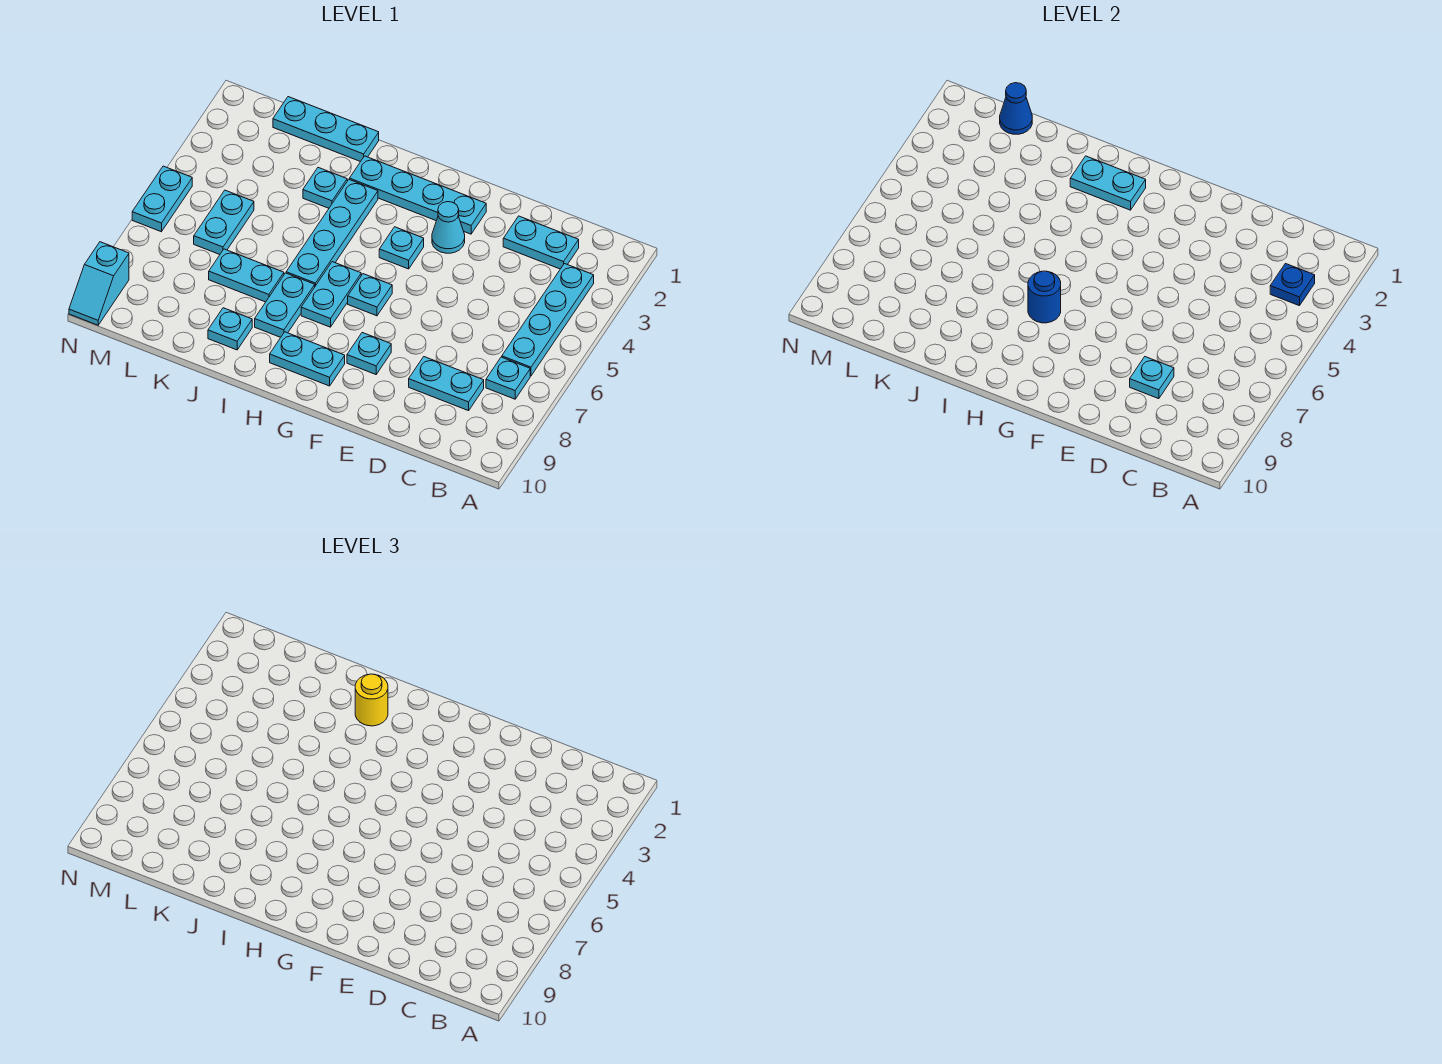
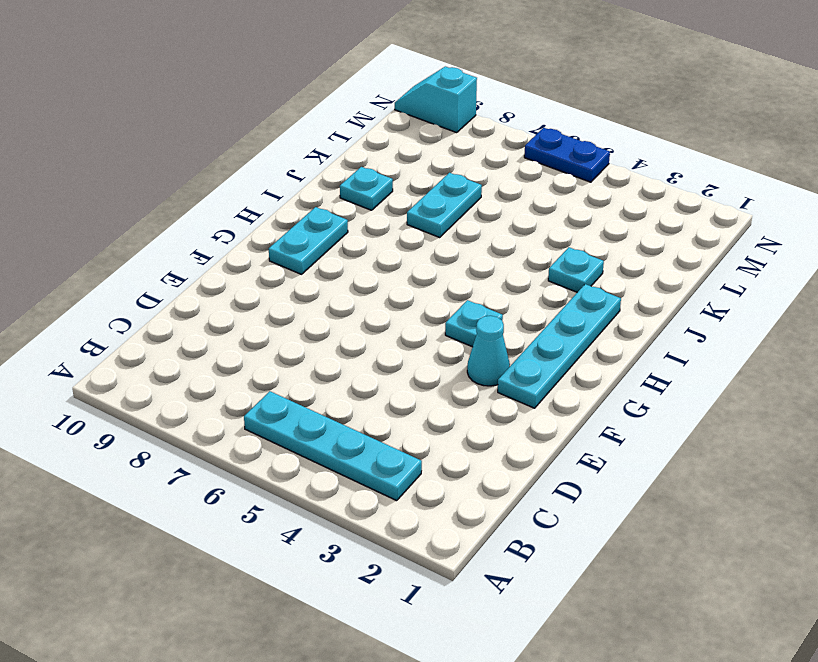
blue 1x2 plate [524,128,610,182] -> cyan 1x2 plate [132,166,192,232]
none -> cyan 1x1 plate [486,357,530,399]
none -> cyan 1x2 plate [503,216,579,269]
none -> cyan 1x2 plate [409,357,484,411]

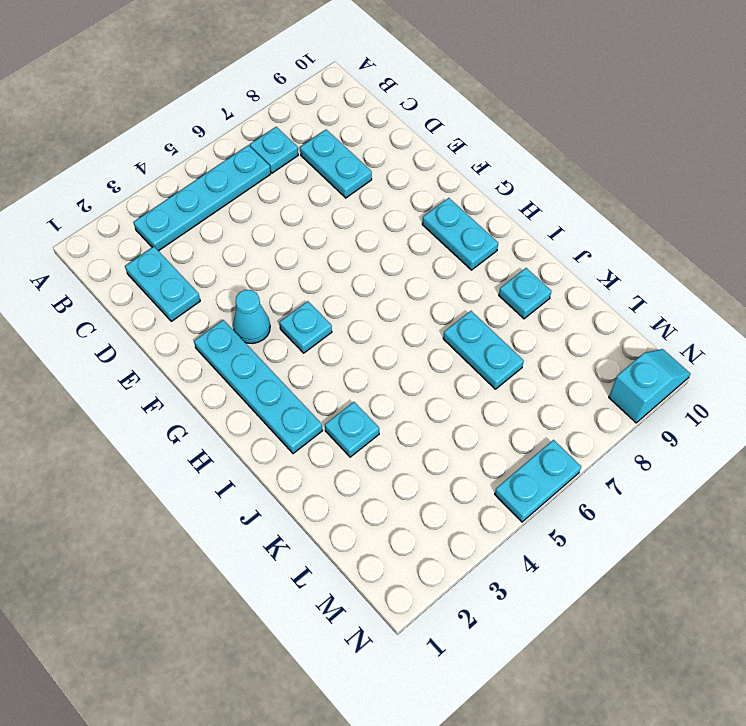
none -> cyan 1x1 plate [347,333,391,374]
none -> cyan 1x1 plate [348,274,392,316]
none -> cyan 1x2 plate [301,262,361,327]

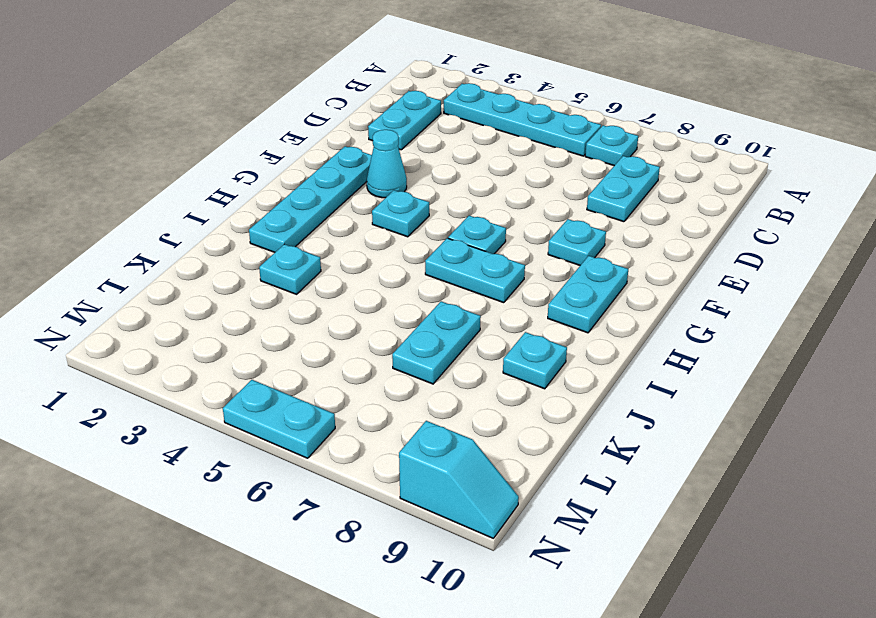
none -> cyan 1x4 plate [286,180,378,286]
none -> cyan 1x2 plate [255,273,315,337]
none -> cyan 1x3 plate [273,97,379,162]

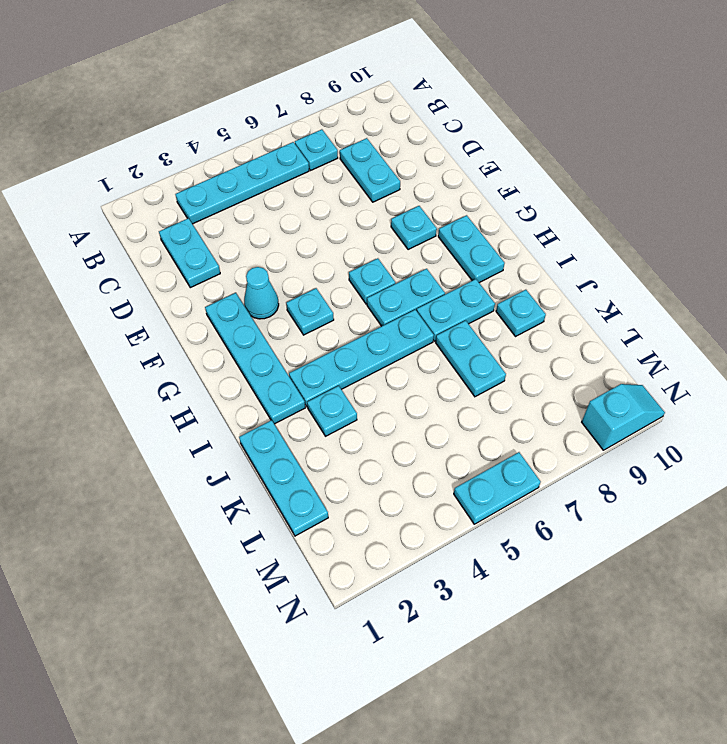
none -> cyan 1x2 plate [194,190,254,254]
none -> blue 1x1 plate [1270,264,1315,306]
none -> cyan 1x1 plate [1130,357,1174,399]

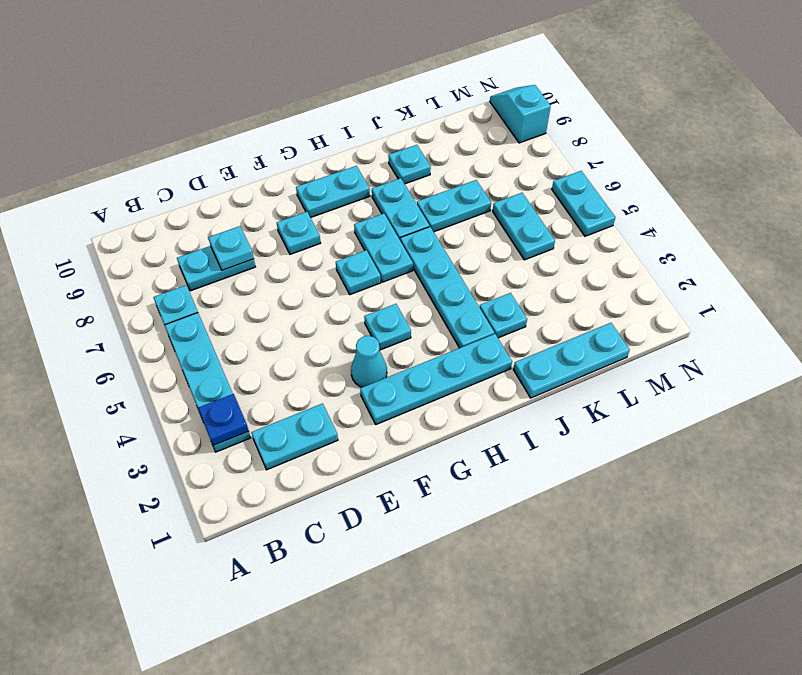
none -> cyan 1x2 plate [1070,156,1146,210]
none -> blue 1x1 round brick [1028,271,1061,323]
none -> blue 1x1 cone [1000,83,1032,134]

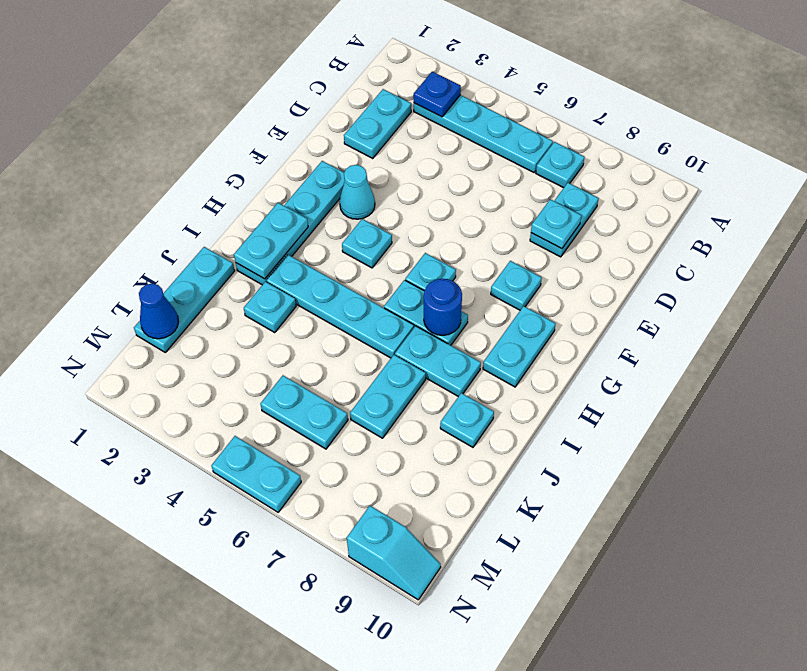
none -> yellow 1x1 round brick [355,674,388,726]

